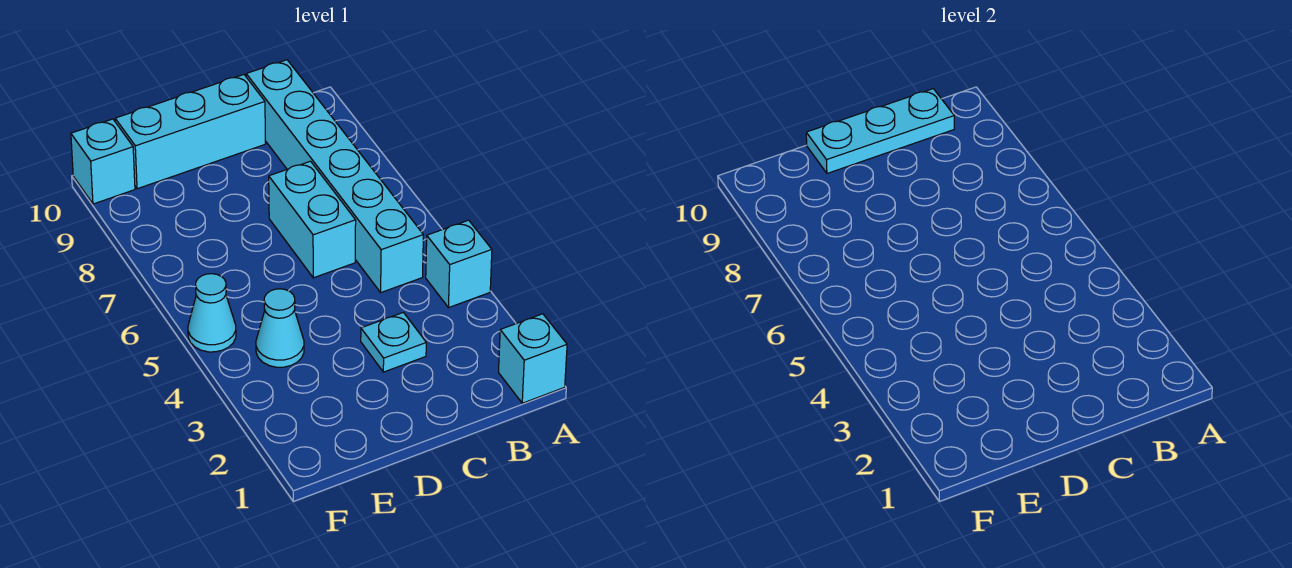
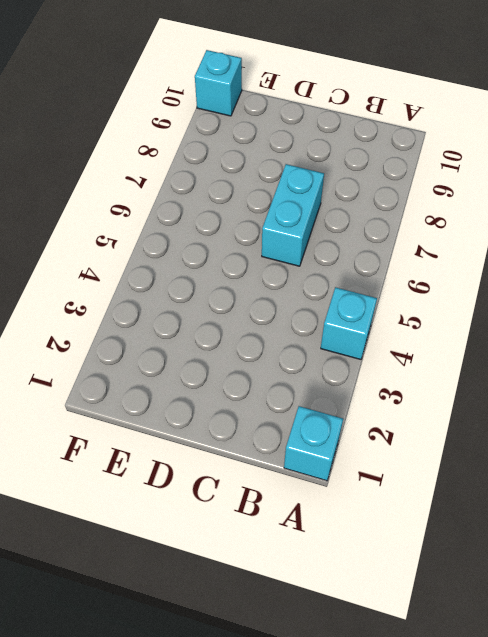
none -> cyan 1x6 brick [246,60,423,292]
none -> cyan 1x1 plate [361,312,426,372]

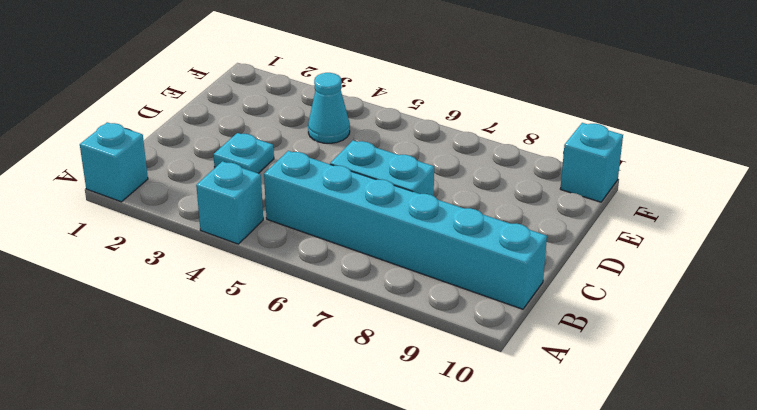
none -> cyan 1x3 brick [115,75,265,189]
none -> cyan 1x1 cone [188,274,236,352]

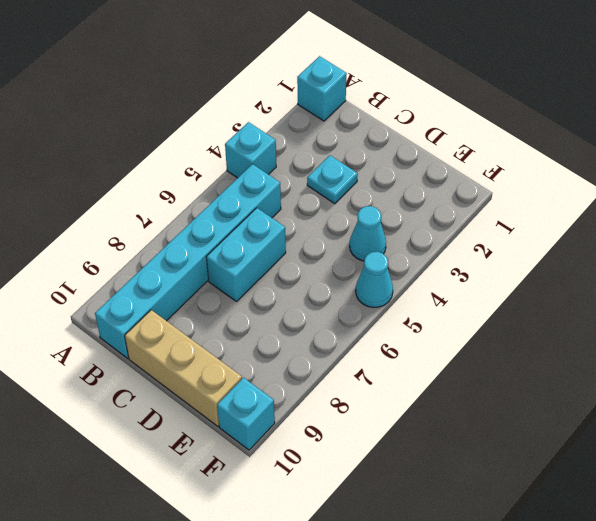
tan 1x3 brick [125,310,242,426] -> cyan 1x3 brick [115,75,265,189]
none -> cyan 1x3 plate [806,89,954,173]

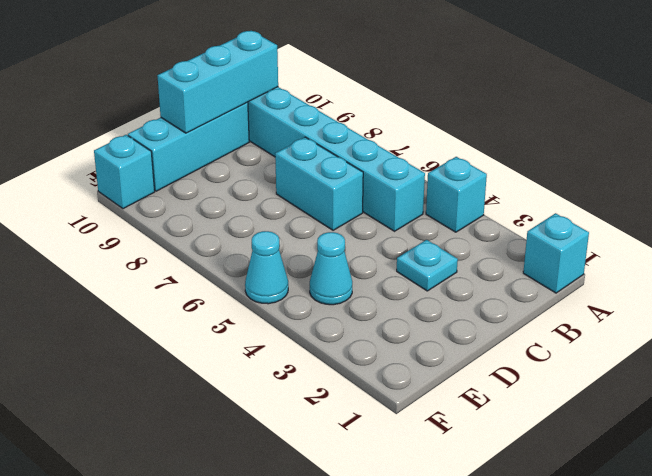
cyan 1x3 brick [157,31,278,133] -> cyan 1x3 plate [806,89,954,173]

